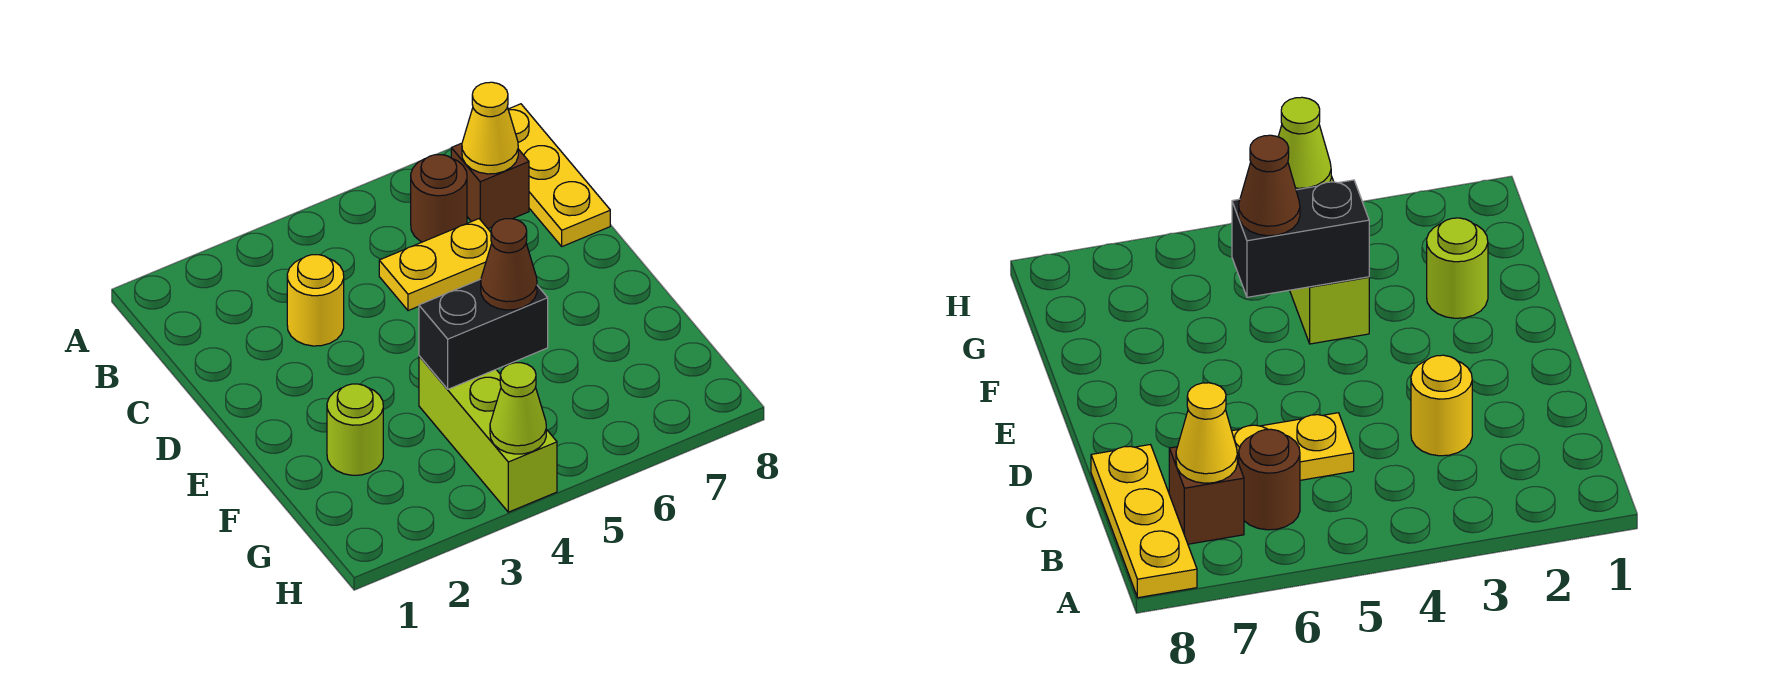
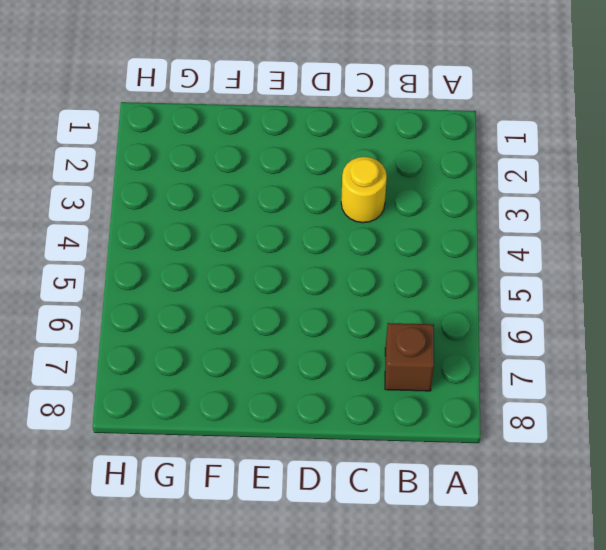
none -> yellow 1x3 plate [508,104,610,246]
none -> brown 1x1 round brick [411,155,467,242]

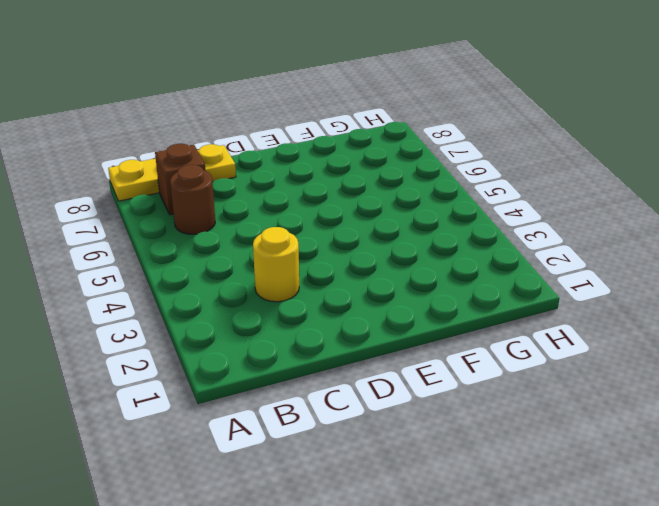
none -> yellow 1x2 plate [379,219,492,311]
none -> lime 1x1 round brick [327,384,383,475]

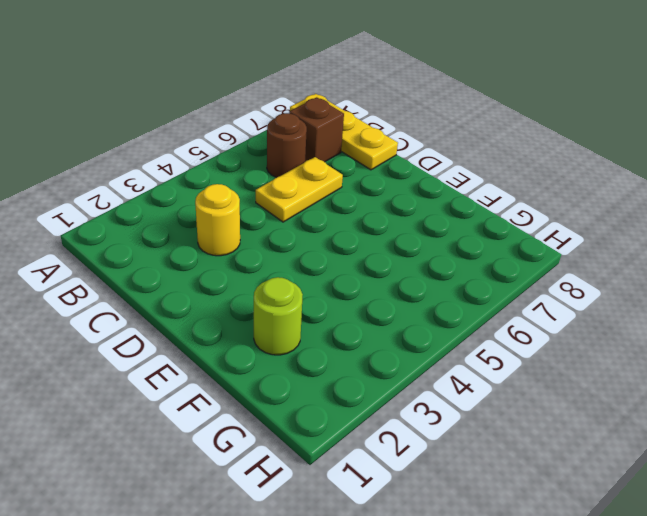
none -> lime 1x3 brick [419,356,557,512]
none -> yellow 1x1 cone [462,82,518,174]

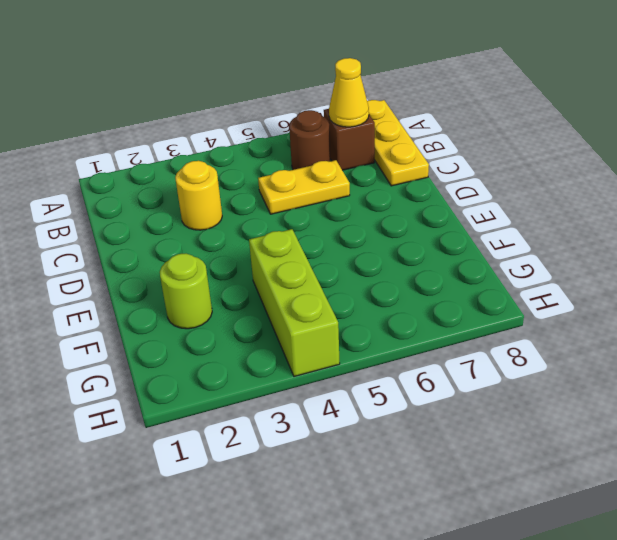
none -> black 1x2 brick [419,279,548,389]
none -> lime 1x1 cone [490,363,546,454]

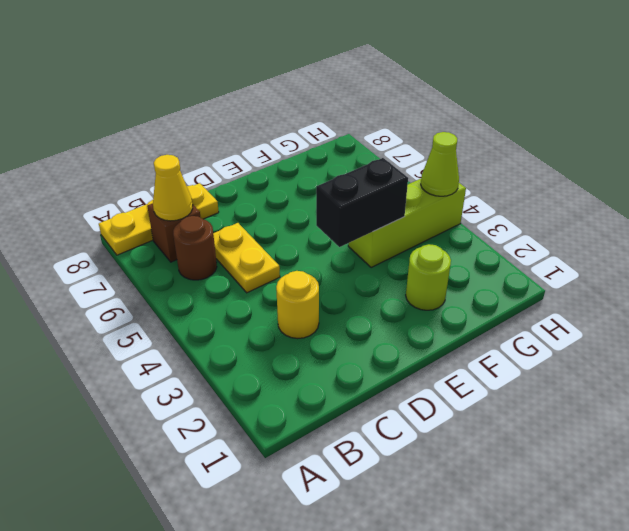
black 1x2 brick [316,158,408,247] -> black 1x2 brick turned to [419,279,548,389]
none -> brown 1x1 cone [481,219,537,310]

